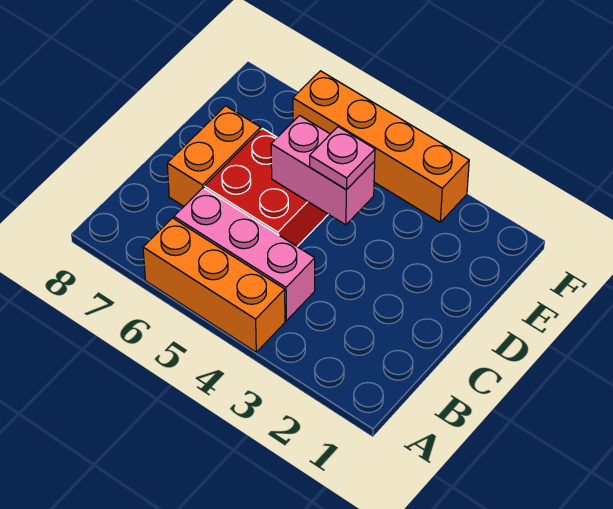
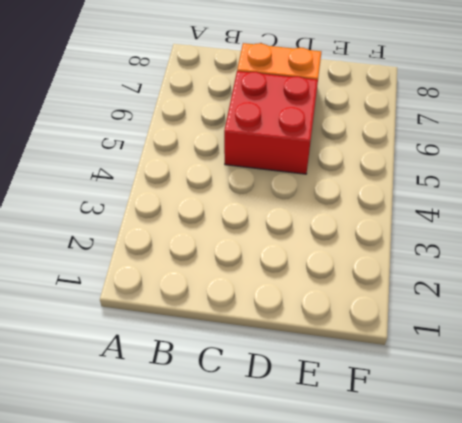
none -> orange 1x3 brick [143,218,285,352]
none -> pink 1x3 brick [174,188,315,321]

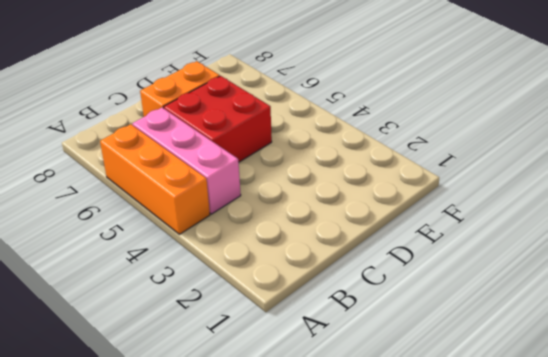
none -> orange 1x4 brick [293,71,469,222]
none -> pink 1x2 brick [271,115,375,225]

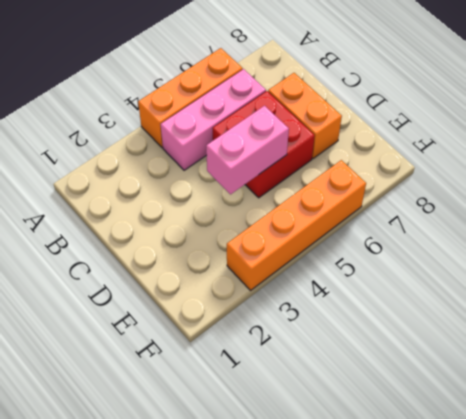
none -> pink 1x1 plate [310,127,375,190]

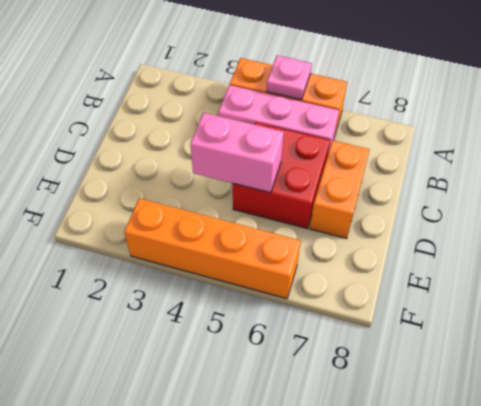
pink 1x1 plate [266,56,312,100] -> pink 1x1 plate moved to [310,127,375,190]

